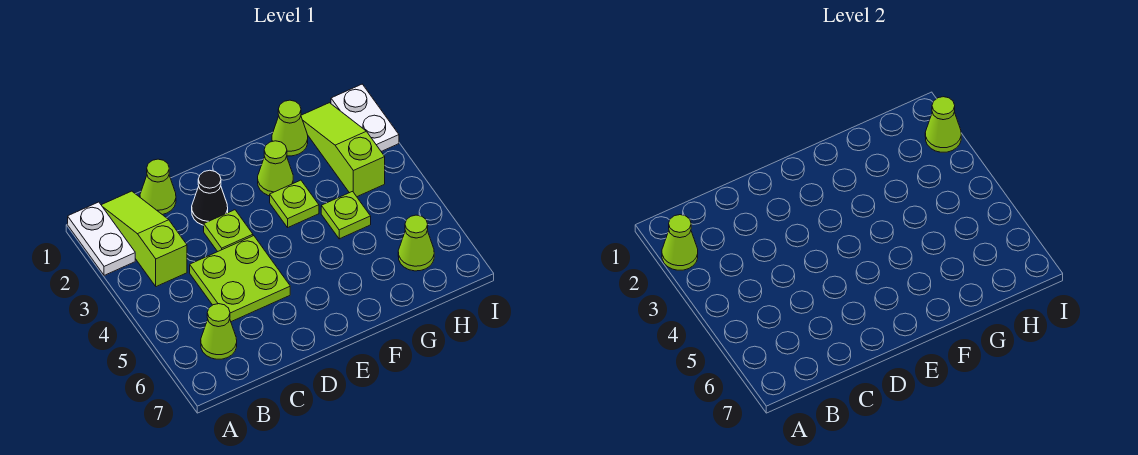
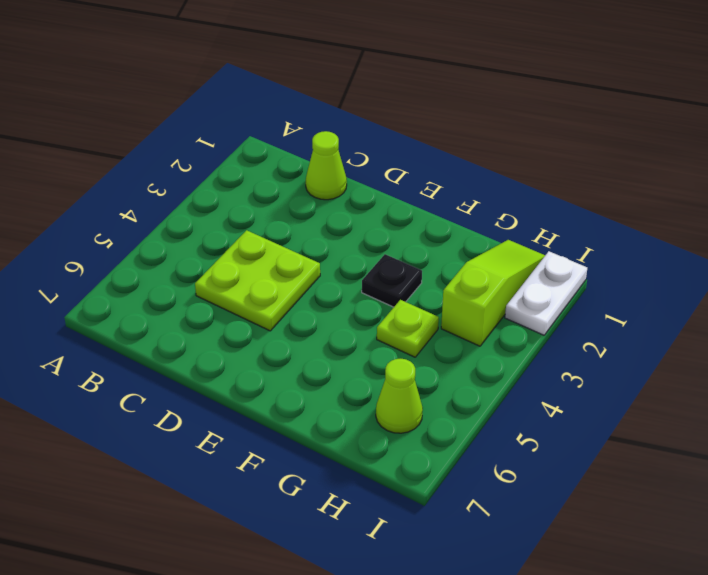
black 1x1 plate [362,254,422,307] -> lime 1x1 plate [270,180,319,227]
none -> white 1x2 plate [68,202,135,275]
none -> lime 1x3 slope [102,191,187,287]
none -> lime 1x1 cone [201,304,237,359]

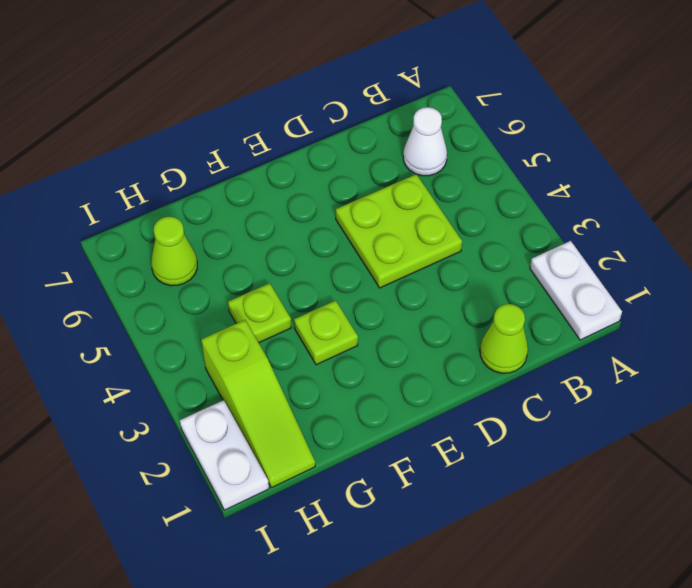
white 1x1 cone [403,107,447,176] -> lime 1x1 cone [201,304,237,359]
none -> lime 1x3 slope [102,191,187,287]
none -> black 1x1 cone [192,170,228,225]
none -> lime 1x1 plate [204,210,253,252]

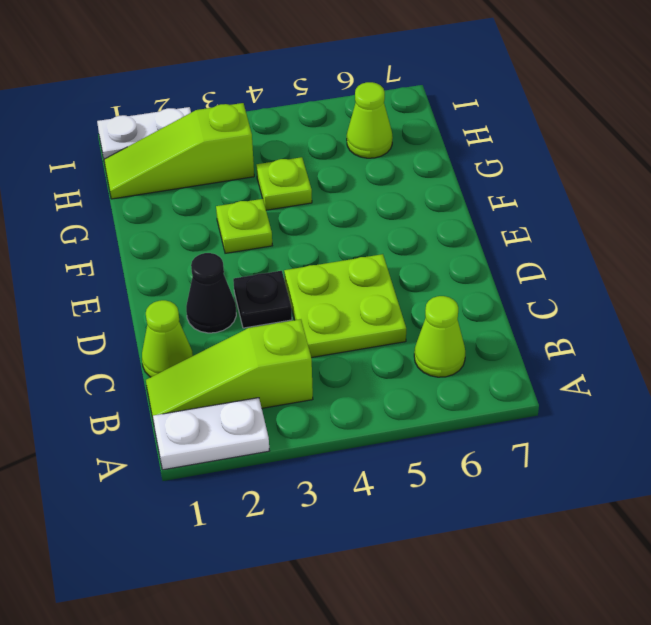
black 1x1 plate [233,271,292,328] -> lime 1x1 plate [204,210,253,252]
none -> lime 1x1 cone [258,141,293,196]
none -> lime 1x1 cone [272,100,308,156]
none -> lime 1x1 cone [662,215,698,270]

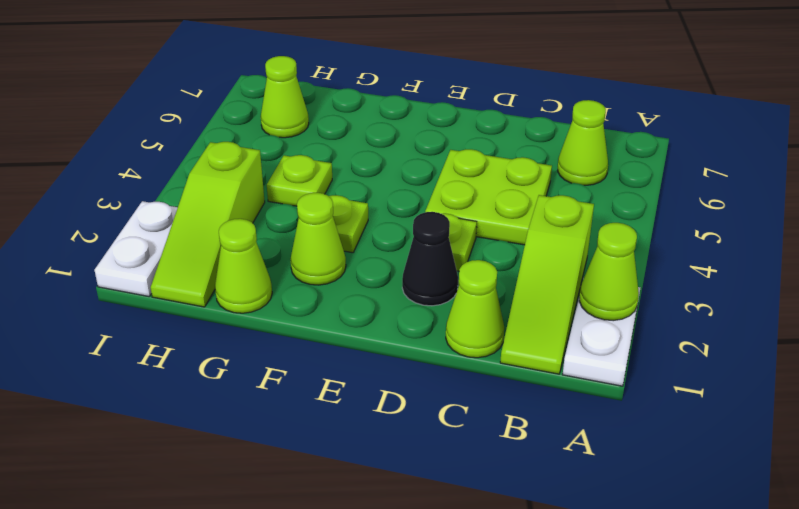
none -> lime 1x1 cone [925,97,961,152]

